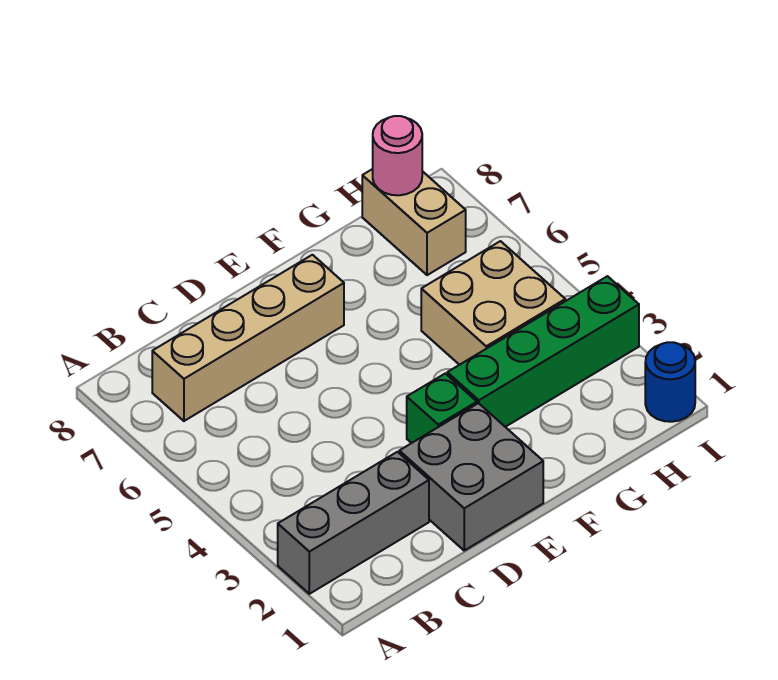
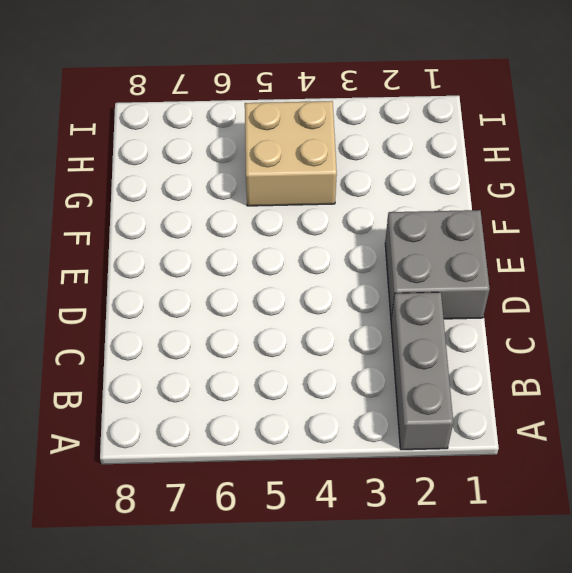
none -> tan 1x4 brick [152,255,344,421]
none -> green 1x1 brick [407,374,477,443]

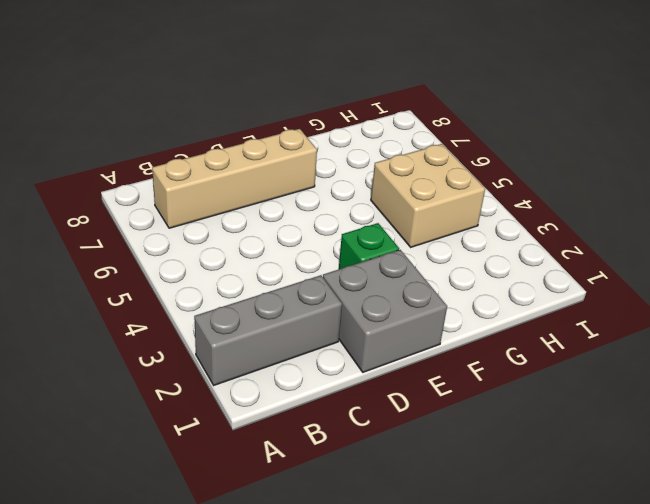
none -> green 1x4 brick [447,276,639,427]
none -> tan 1x2 brick [362,169,466,275]

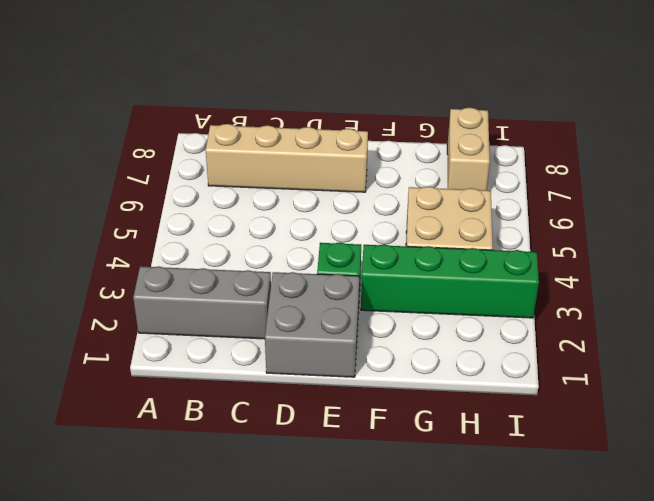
none -> blue 1x1 round brick [645,342,695,422]
none -> pink 1x1 round brick [373,116,422,195]

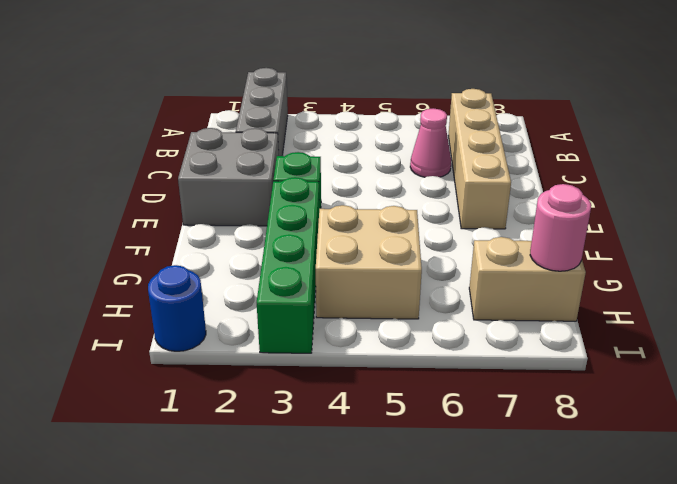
pink 1x1 cone [410,108,451,177] -> none

